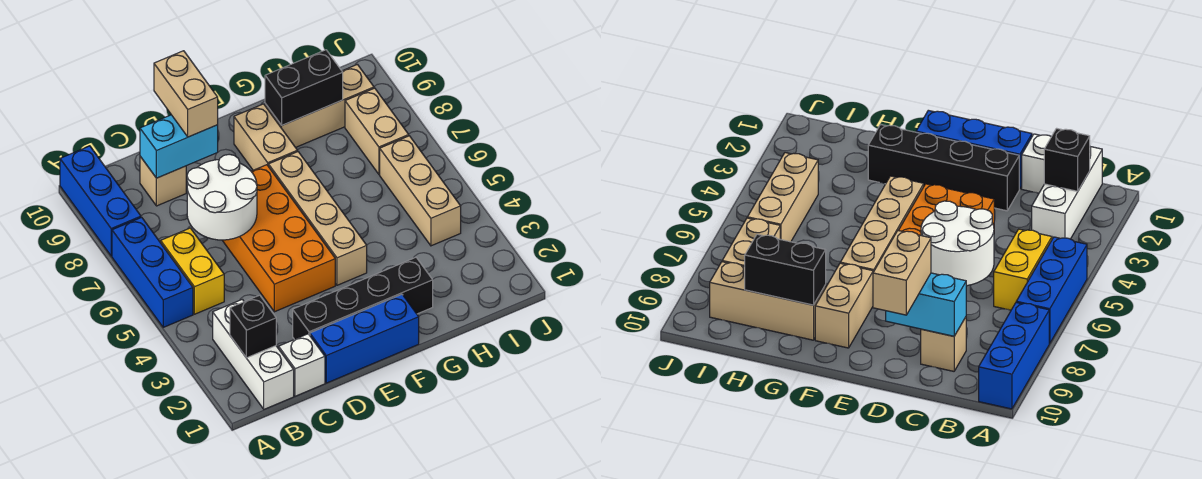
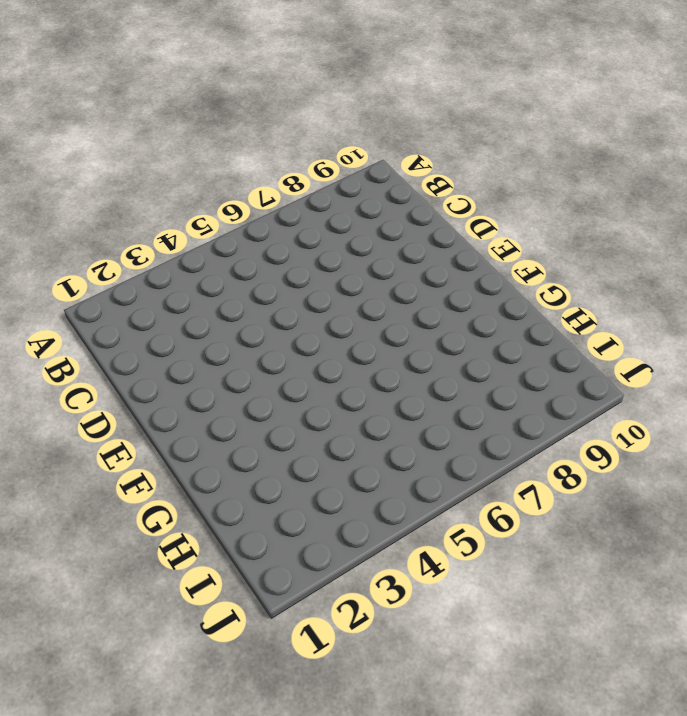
none -> blue 1x3 brick [112,217,193,327]
none -> blue 1x3 brick [60,146,141,256]
none -> white 1x3 brick [213,299,294,409]

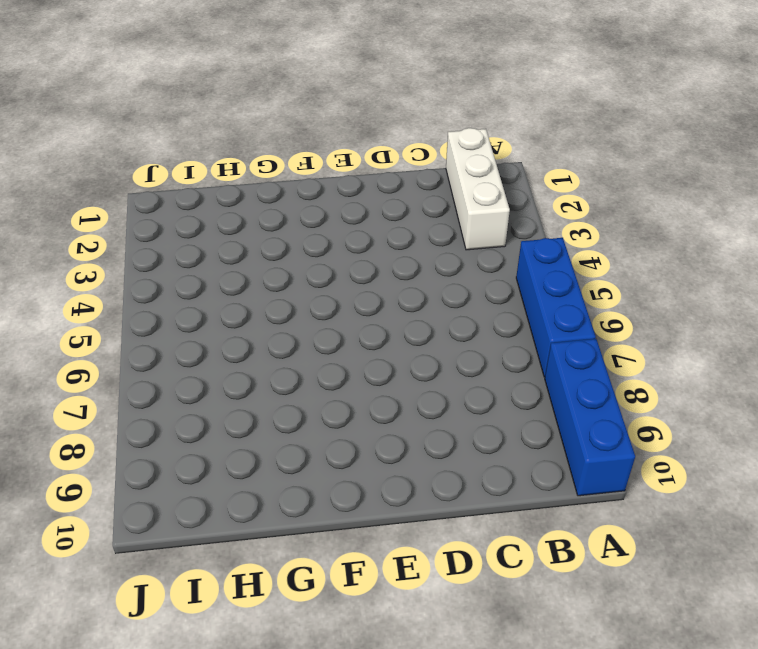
none -> yellow 1x2 brick [161,228,224,314]
none -> white 1x1 brick [279,334,325,396]
none -> tan 1x1 brick [140,156,186,206]

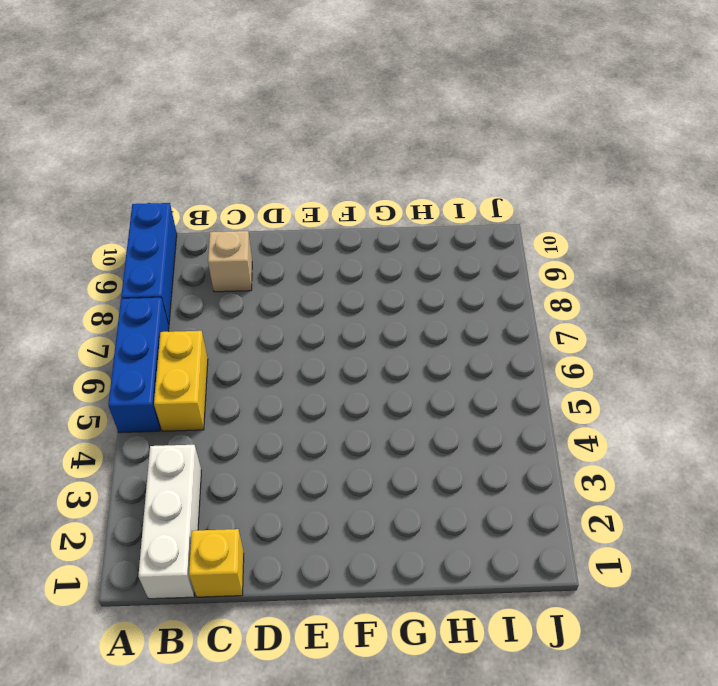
yellow 1x1 brick [189,529,244,597] -> white 1x1 brick [279,334,325,396]
none -> blue 1x3 brick [310,294,419,383]
none -> black 1x4 brick [293,257,433,339]
none -> orange 2x4 brick [222,165,335,312]

